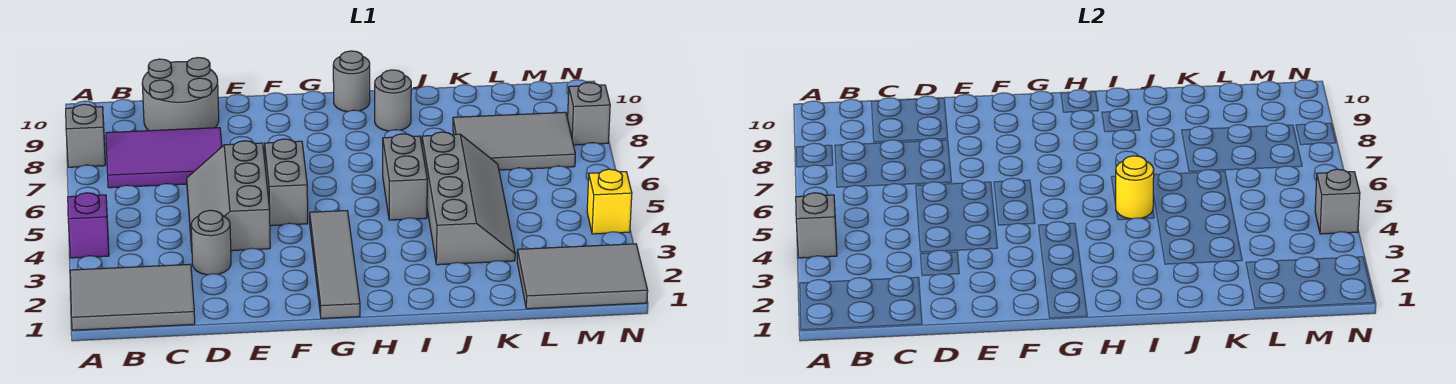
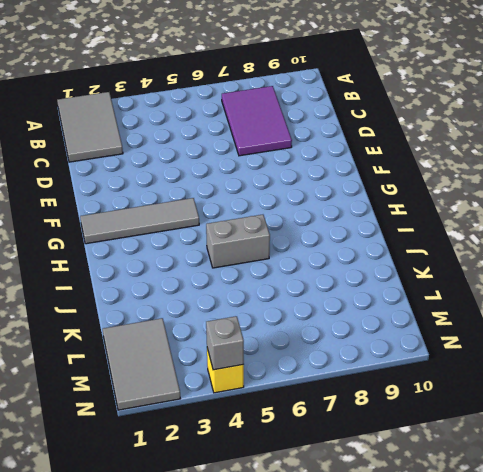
none -> purple 1x1 brick [68,193,109,258]
none -> grey 1x1 brick [66,104,105,167]
none -> grey 2x2 round brick [142,58,219,131]

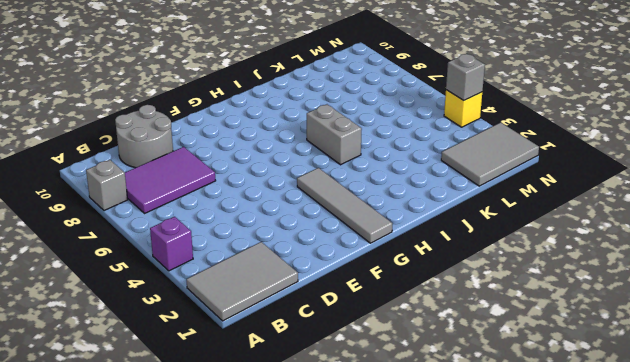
none -> grey 1x1 round brick [191,210,231,275]
none -> grey 2x3 slope [187,141,270,251]
none -> grey 1x2 brick [265,139,308,226]

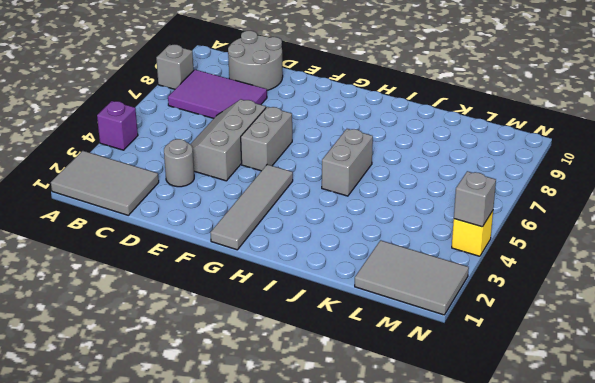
none -> grey 1x1 round brick [333,51,370,112]
none -> grey 1x1 round brick [375,70,411,131]
none -> grey 2x4 slope [422,132,515,265]

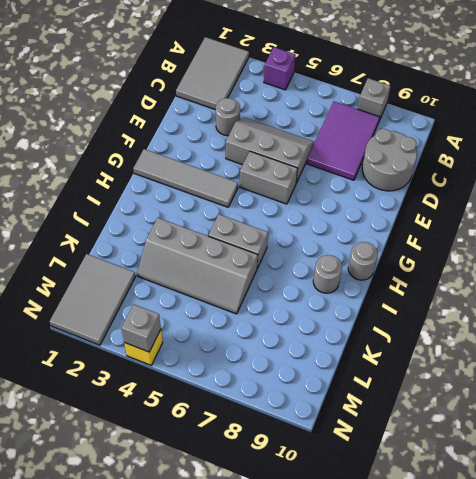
none -> grey 2x3 tile [453,112,575,170]
none -> grey 1x1 brick [568,83,610,145]
none -> grey 1x1 brick [796,193,837,258]

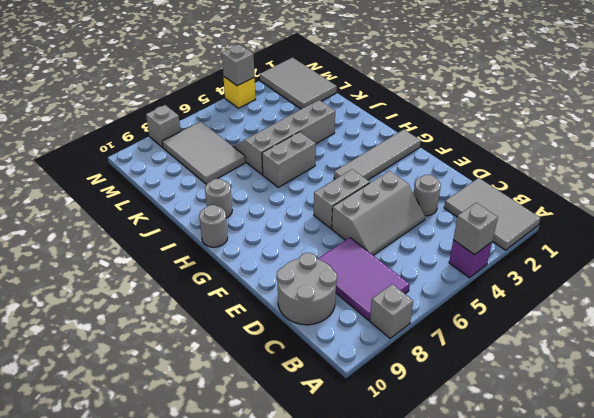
none -> yellow 1x1 round brick [1116,156,1154,219]

